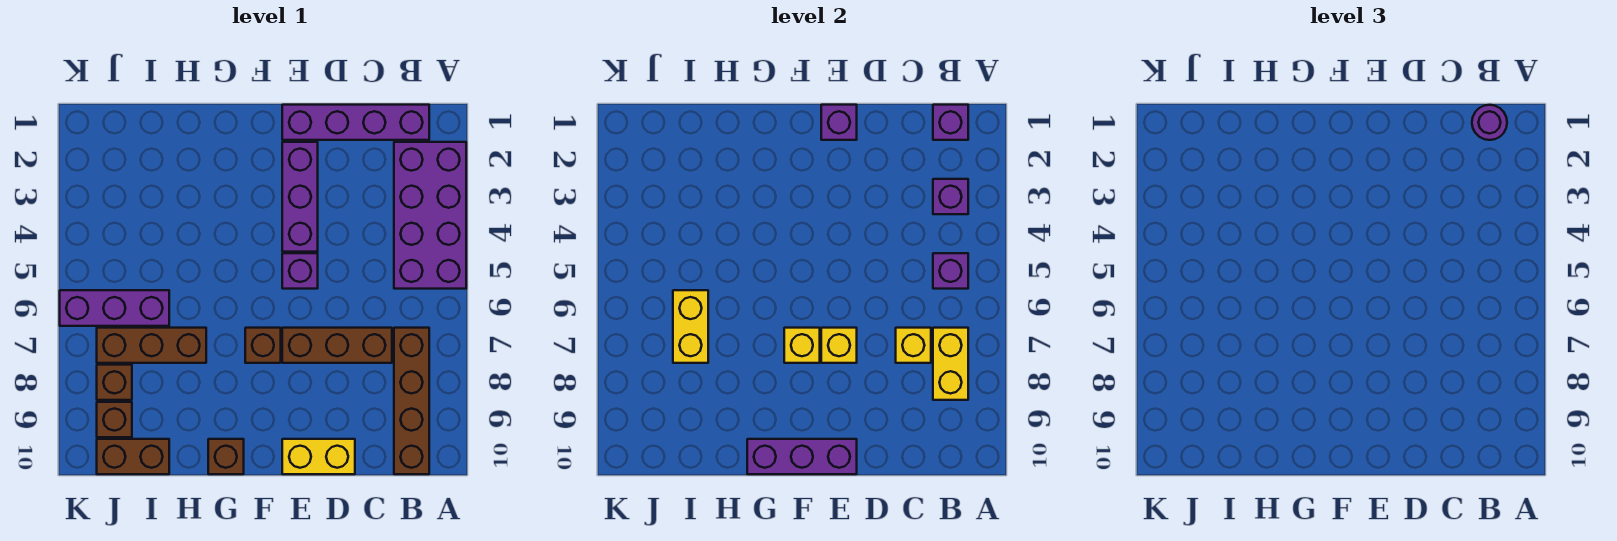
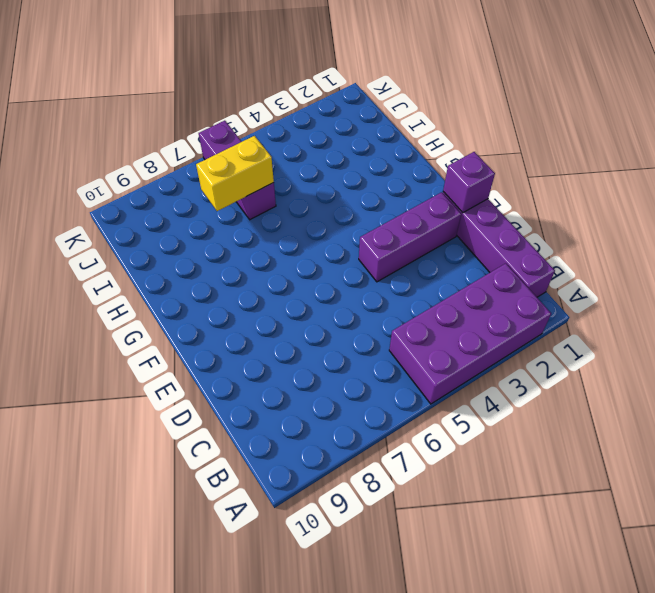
none -> brown 1x4 brick [394,328,429,474]
none -> brown 1x3 brick [282,328,392,363]
none -> yellow 1x2 brick [282,439,355,474]

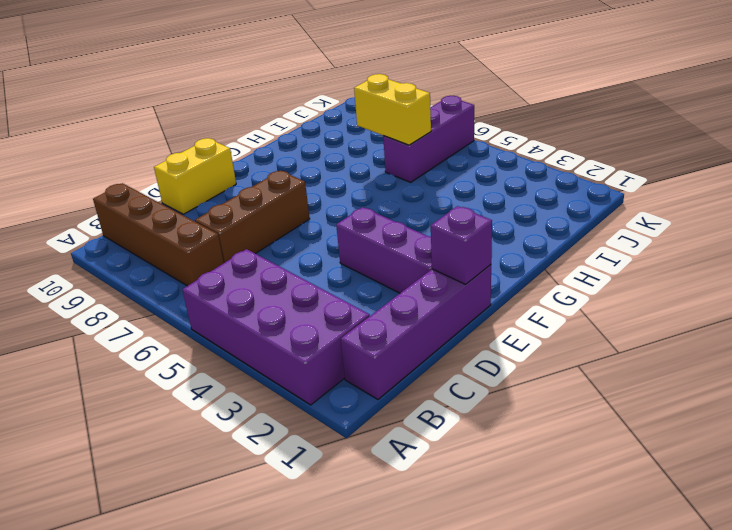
none -> purple 1x1 brick [282,253,318,289]
none -> brown 1x1 brick [245,328,281,363]
none -> brown 1x1 brick [208,439,244,474]

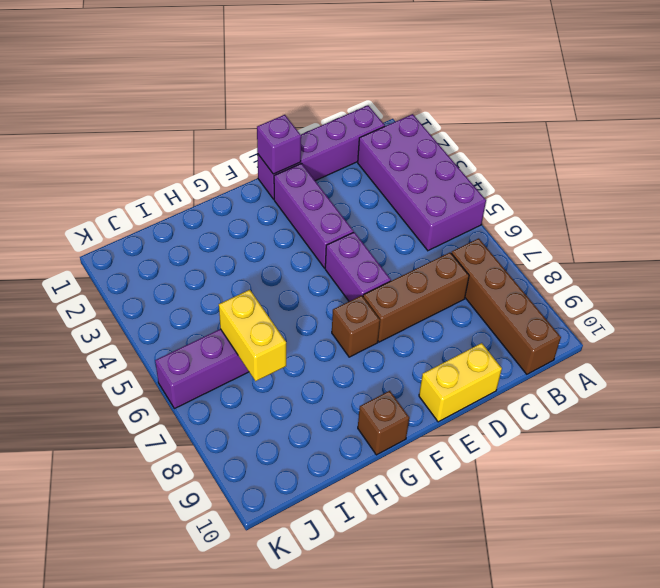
purple 1x2 brick [325,232,391,301] -> purple 1x1 brick [282,253,318,289]
none -> brown 1x3 brick [97,328,206,363]
none -> brown 1x2 brick [97,439,169,474]
none -> brown 1x1 brick [97,365,132,400]

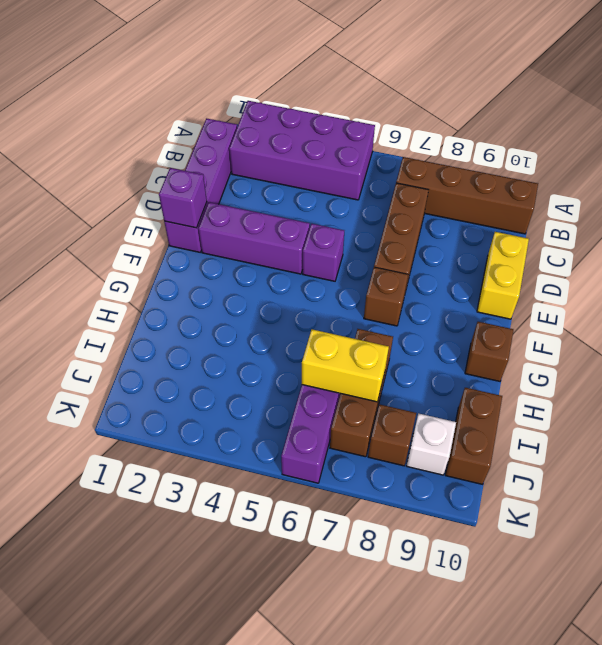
white 1x1 brick [407,414,456,475] -> brown 1x1 brick [97,402,132,437]
none -> purple 1x1 brick [933,105,968,140]
none -> purple 1x1 brick [933,179,968,214]
none -> purple 1x1 brick [933,253,968,289]

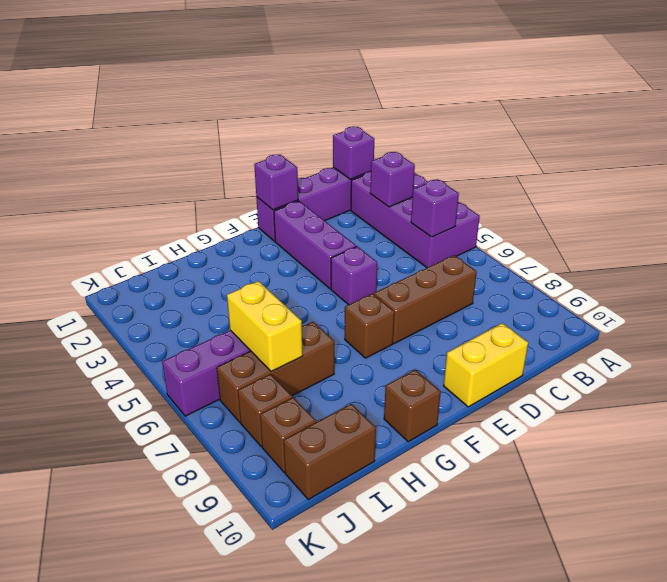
none -> brown 1x4 brick [394,328,429,474]
none -> yellow 1x2 brick [933,328,968,400]
none -> yellow 1x1 brick [896,328,931,363]

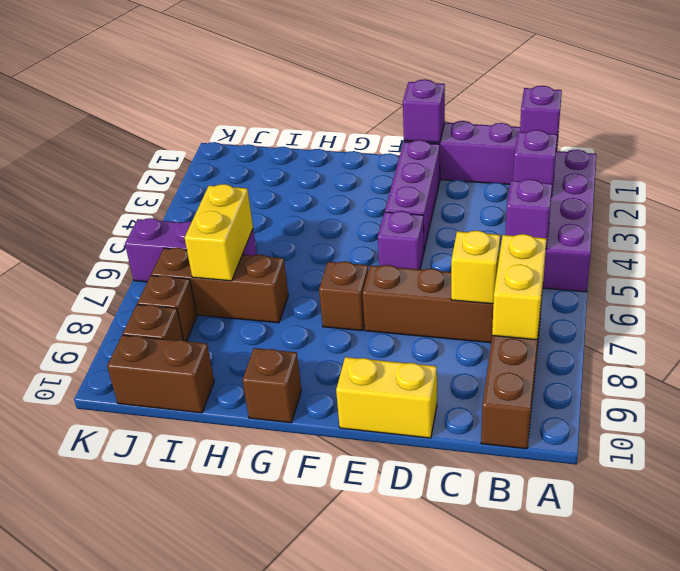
none -> yellow 1x1 brick [821,328,857,363]
none -> purple 1x3 brick [747,439,857,474]
none -> yellow 1x1 brick [784,328,820,363]

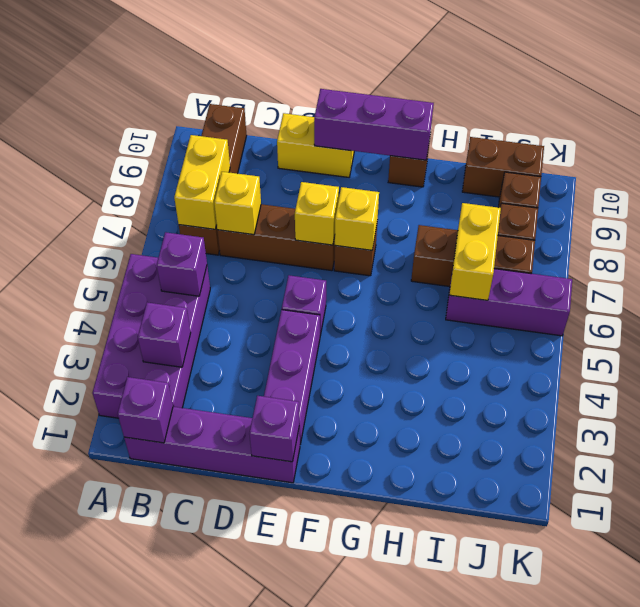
none -> purple 1x1 round brick [1472,105,1507,140]

